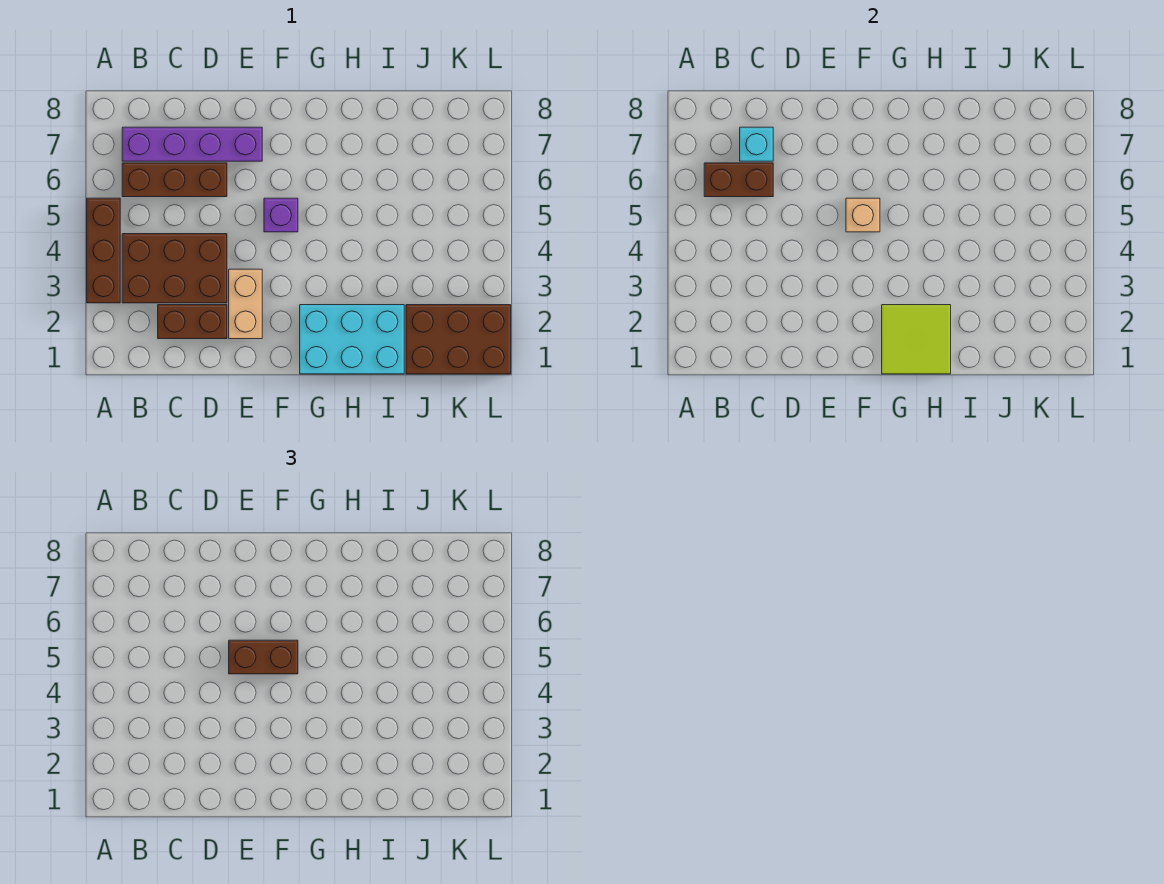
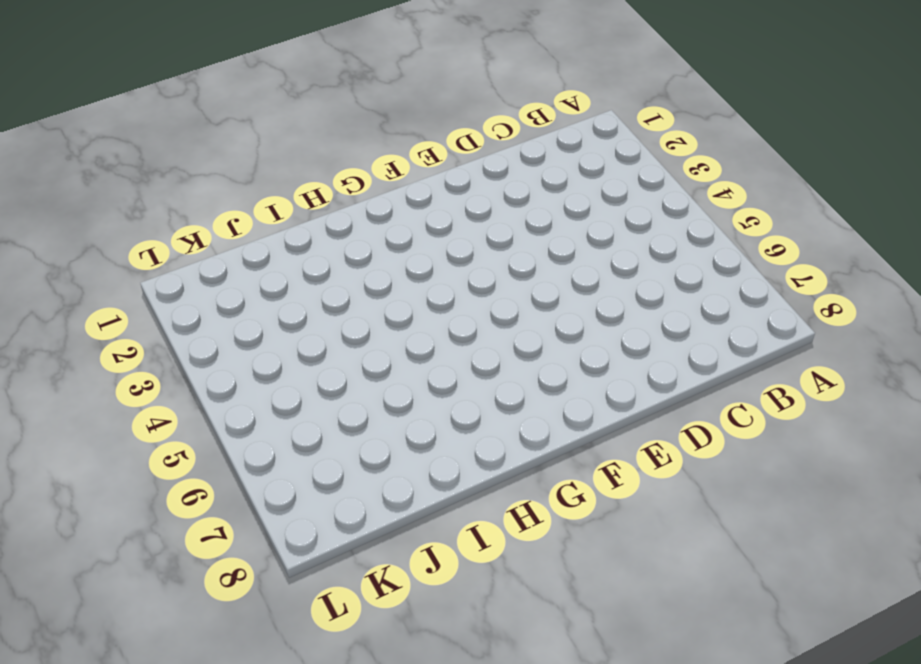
none -> brown 1x3 brick [87,198,120,303]
none -> brown 2x3 brick [122,234,227,303]
none -> brown 1x3 brick [122,163,227,197]

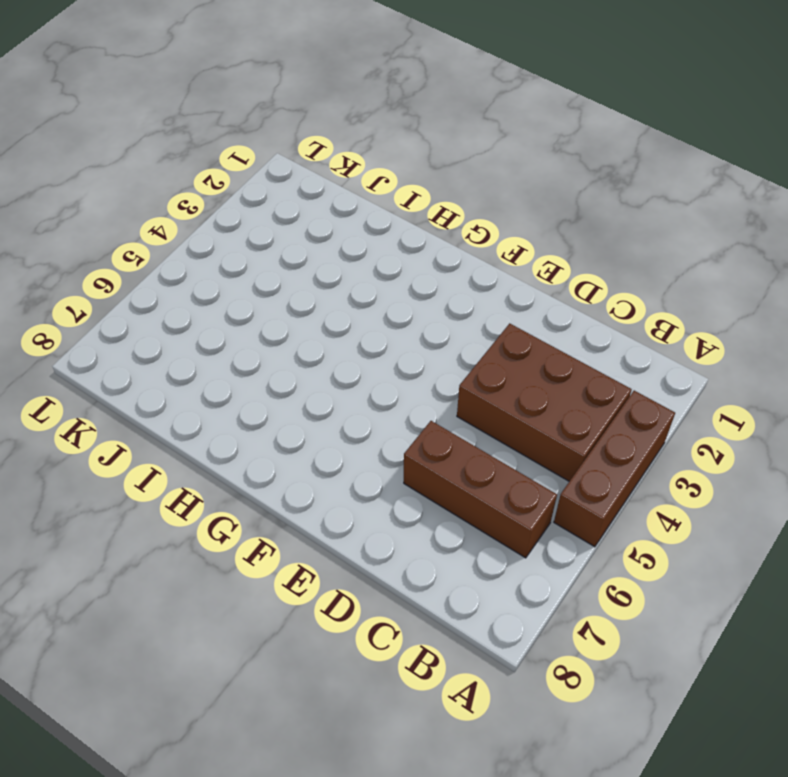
none -> purple 1x4 brick [122,127,262,161]
none -> brown 1x2 brick [158,305,227,339]
none -> tan 1x2 brick [229,269,262,339]

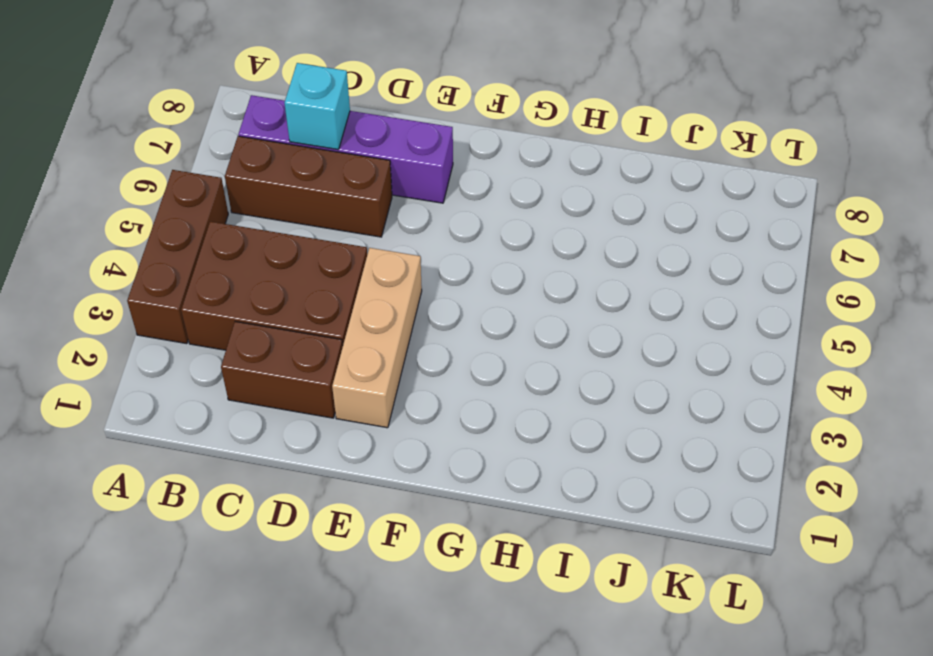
tan 1x3 brick [332,248,422,428] -> tan 1x2 brick [229,269,262,339]
none -> purple 1x1 brick [264,198,298,232]
none -> cyan 2x3 brick [300,305,404,374]
none -> brown 2x3 brick [406,305,511,374]

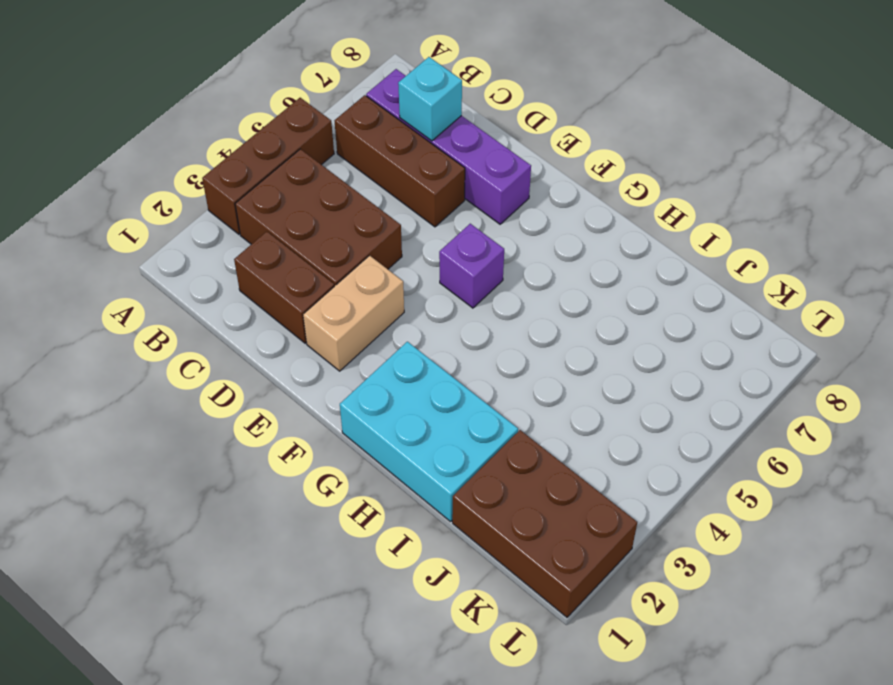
none -> brown 1x2 brick [704,163,773,197]
none -> tan 1x1 brick [846,198,880,232]
none -> lime 2x2 tile [882,305,951,374]

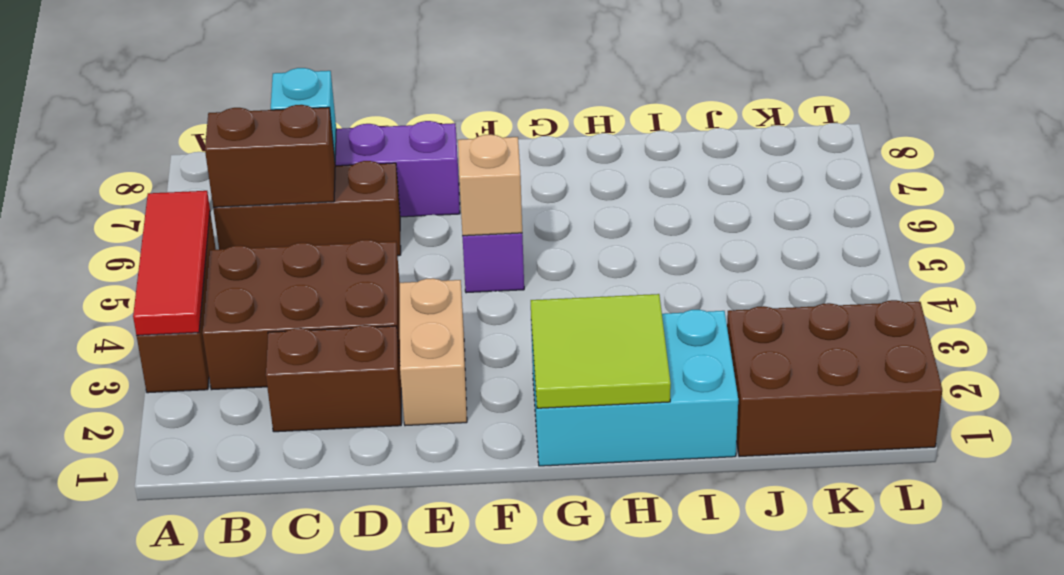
red 1x3 tile [133,191,210,335] -> none
none -> brown 1x2 brick [229,640,298,674]

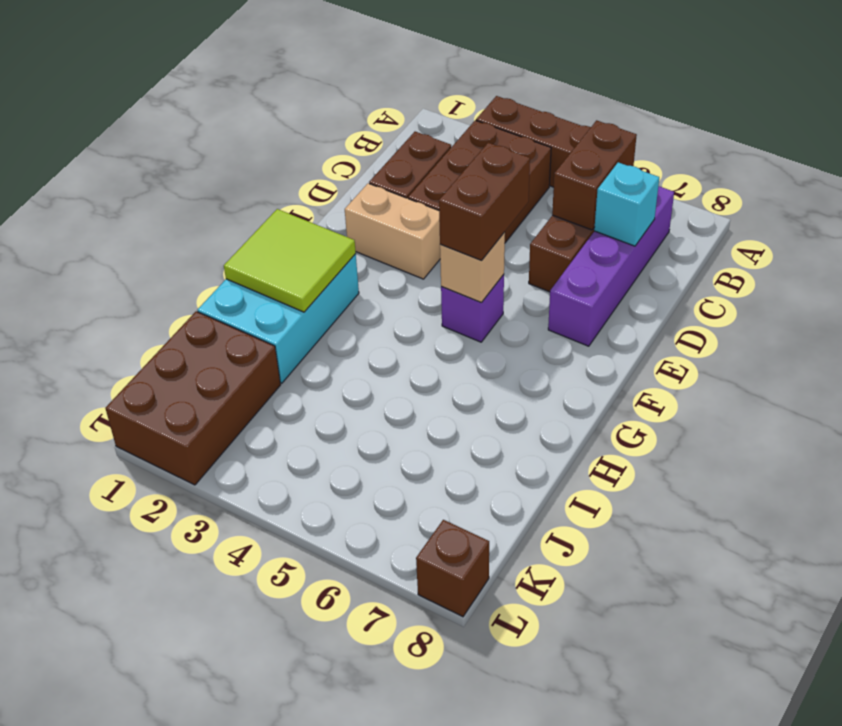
brown 1x1 brick [416,520,489,617] -> none

